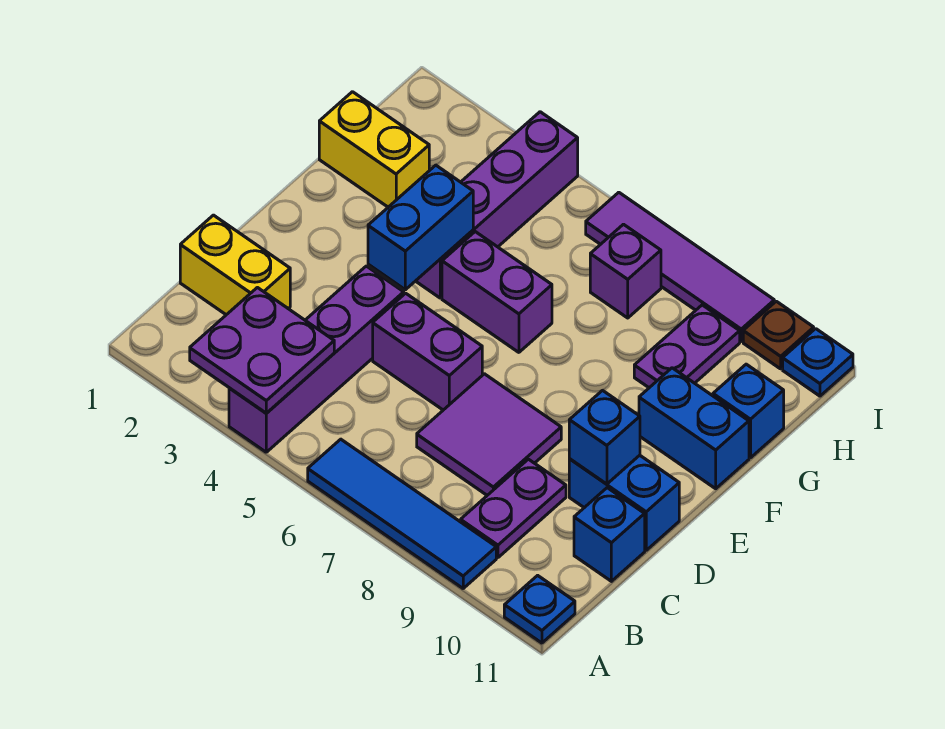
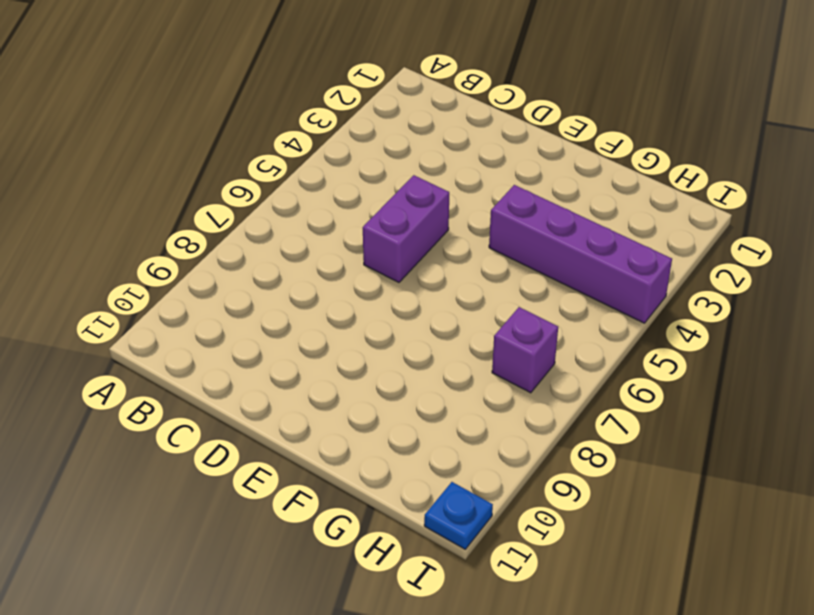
none -> purple 1x4 brick [229,266,404,452]
none -> blue 1x4 tile [308,439,496,588]
none -> blue 1x1 plate [504,575,575,643]

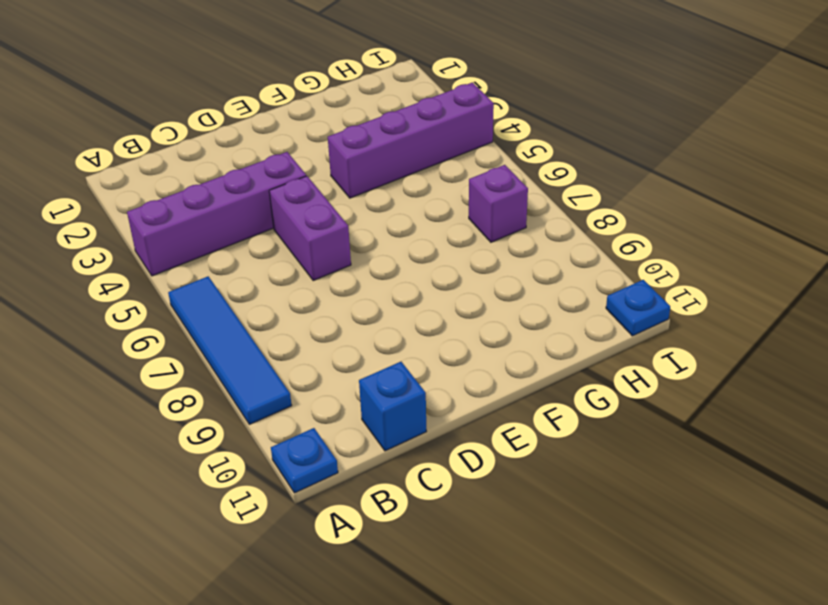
none -> purple 1x2 plate [461,459,566,558]
none -> yellow 1x2 brick [180,215,290,315]
none -> purple 2x2 tile [417,374,561,495]

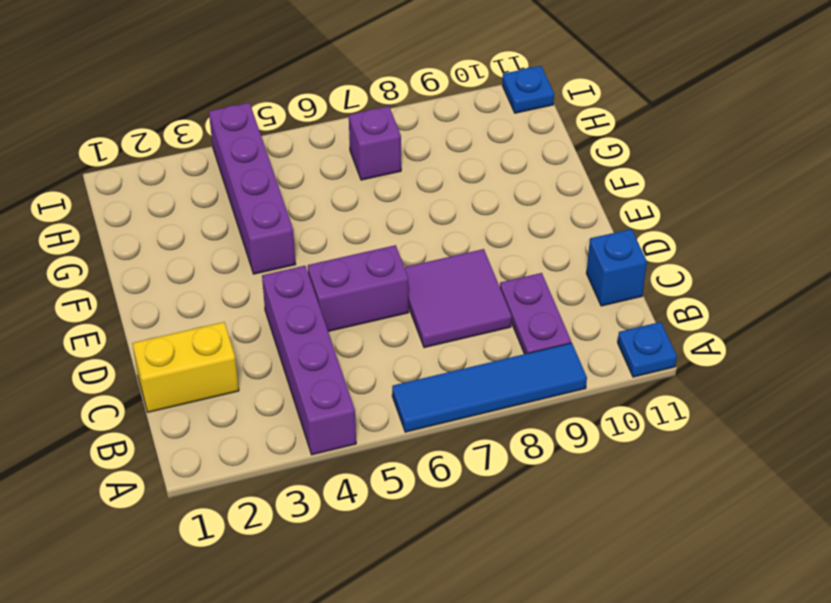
none -> blue 1x2 brick [569,455,679,550]
none -> purple 1x2 brick [442,232,552,352]
none -> blue 1x2 brick [639,368,749,489]

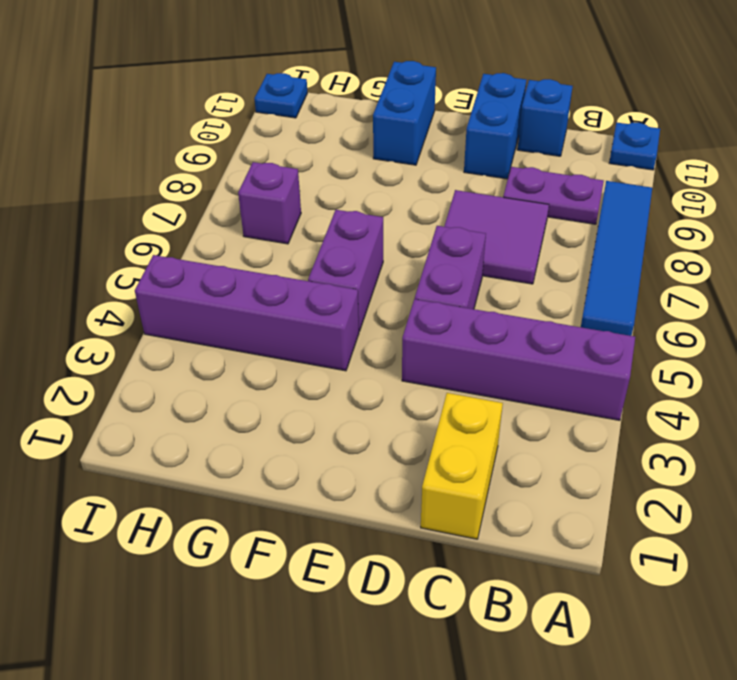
none -> yellow 1x2 brick [319,92,429,207]
none -> purple 1x2 plate [634,305,740,388]
none -> blue 1x1 brick [713,364,784,458]

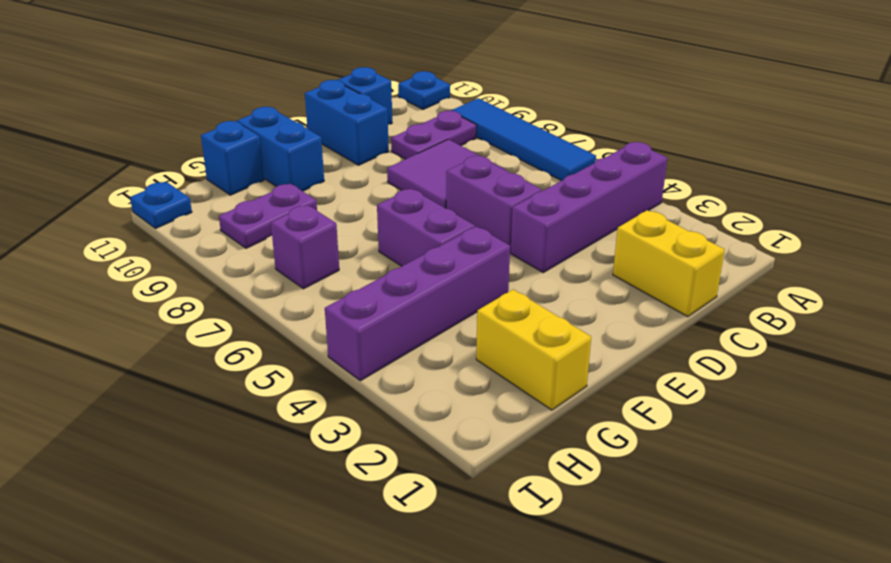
none -> purple 1x4 tile [586,192,774,341]
none -> brown 1x1 plate [743,301,814,369]
none -> purple 2x2 plate [190,288,334,413]

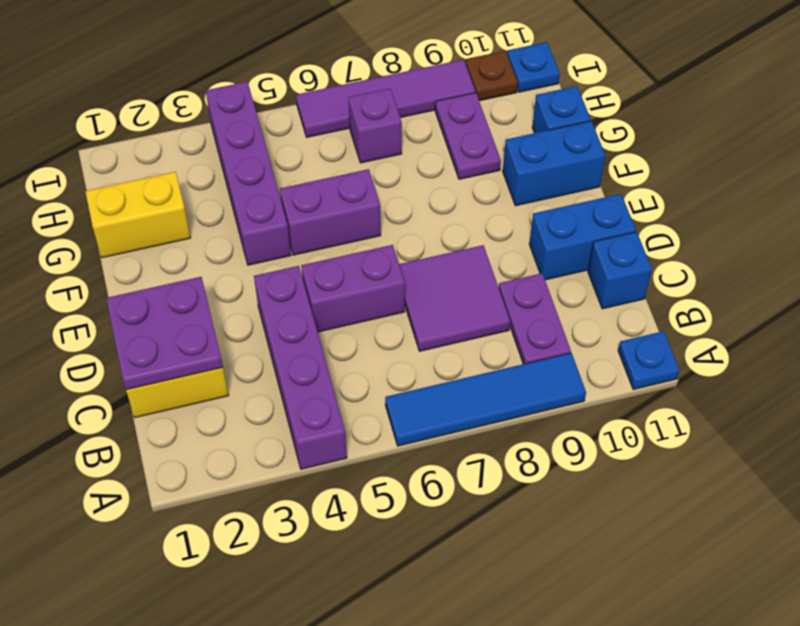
purple 2x2 plate [106,277,223,390] -> purple 2x2 plate moved to [190,288,334,413]
none -> blue 1x1 brick [569,390,640,484]
none -> blue 1x2 brick [368,165,473,290]

